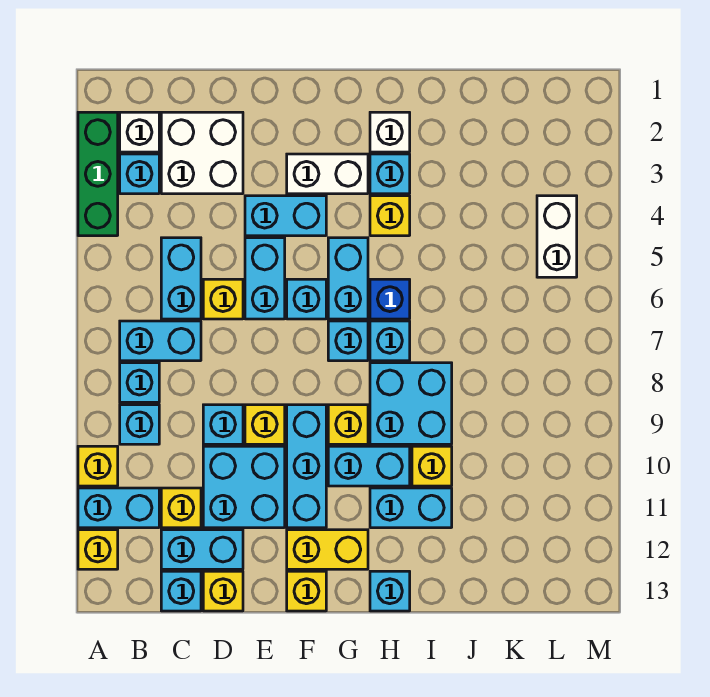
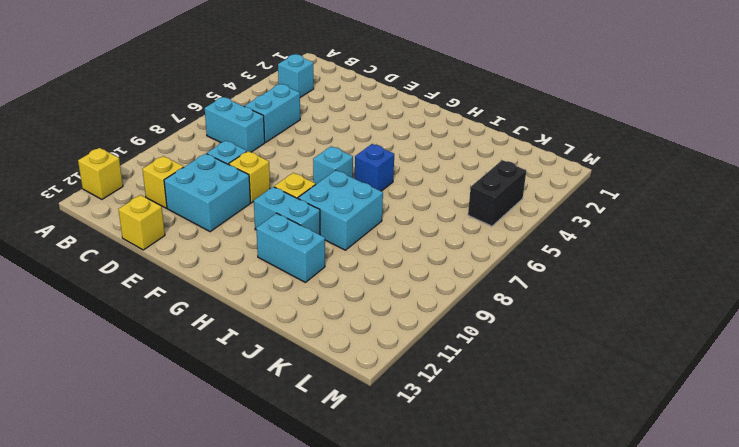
black 1x2 brick [468,160,526,226] -> white 1x2 brick [537,196,577,277]
none -> green 1x3 brick [78,112,118,236]
none -> yellow 1x1 brick [78,446,118,486]
none -> cyan 1x2 brick [78,488,159,528]
none -> white 1x1 brick [120,112,159,152]

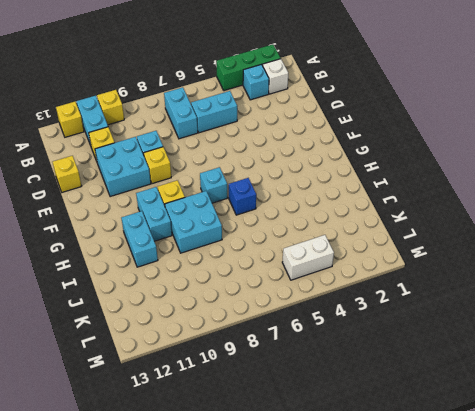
none -> cyan 1x1 brick [120,363,159,402]
none -> cyan 1x1 brick [120,405,159,444]
none -> white 2x2 brick [161,112,243,194]
none -> cyan 1x2 brick [161,530,243,569]

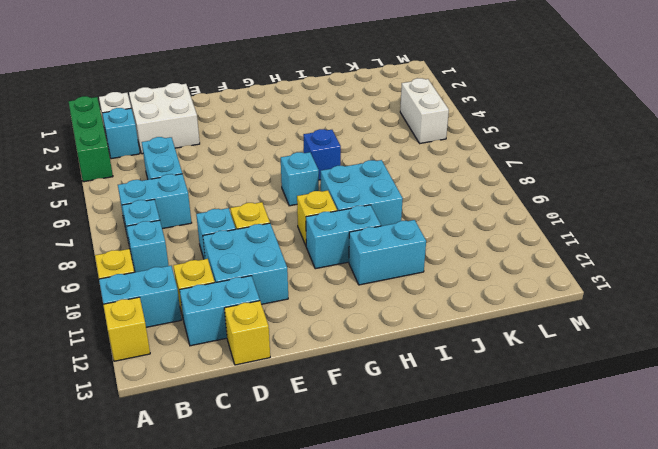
none -> cyan 1x1 brick [161,571,201,611]
none -> yellow 1x1 brick [203,279,243,319]
none -> cyan 1x2 brick [245,196,326,236]
none -> cyan 1x2 brick [245,238,285,319]

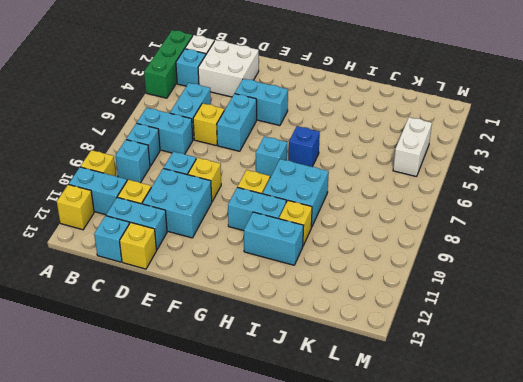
none -> white 1x2 brick [287,154,368,194]
none -> cyan 1x1 brick [287,279,326,319]
none -> cyan 1x3 brick [287,405,326,528]
none -> yellow 1x2 brick [287,530,368,569]

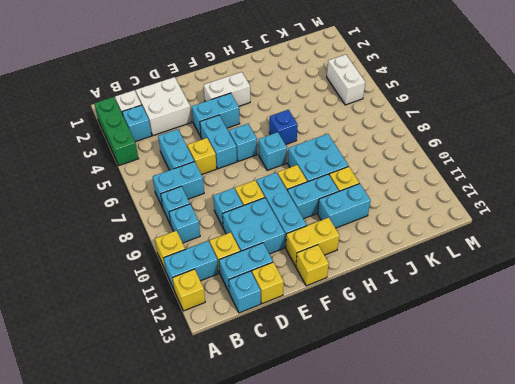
none -> cyan 1x2 brick [328,238,368,319]
none -> white 1x1 brick [370,112,410,152]
none -> cyan 1x1 brick [370,154,410,194]
none -> yellow 1x1 brick [370,196,410,236]

